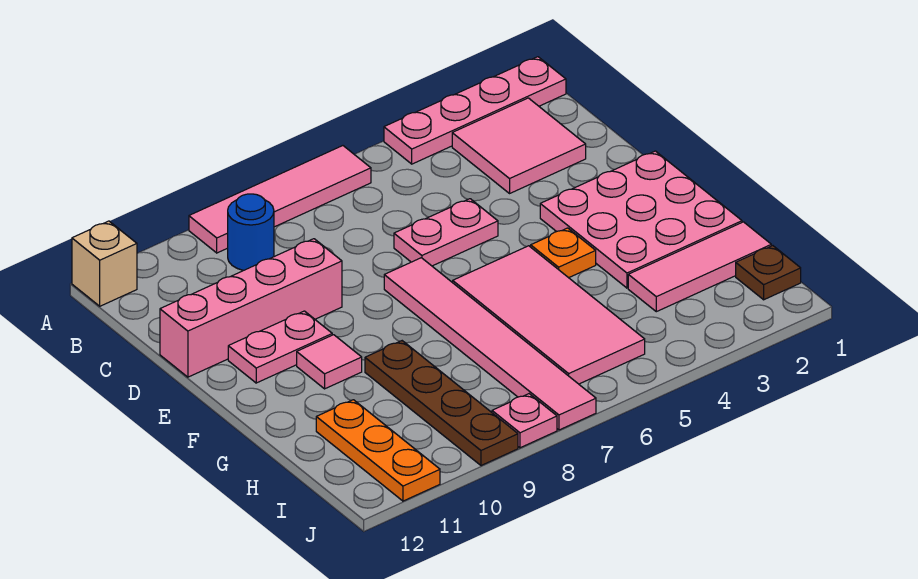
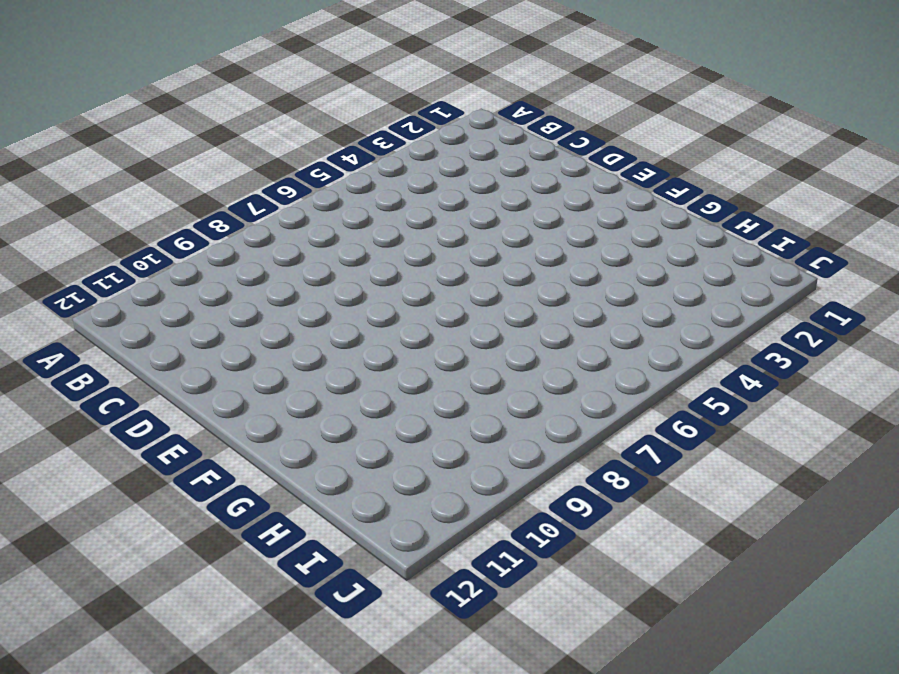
none -> pink 1x4 plate [384,57,566,164]
none -> pink 1x4 tile [189,146,371,253]
none -> tan 1x1 brick [72,221,137,306]

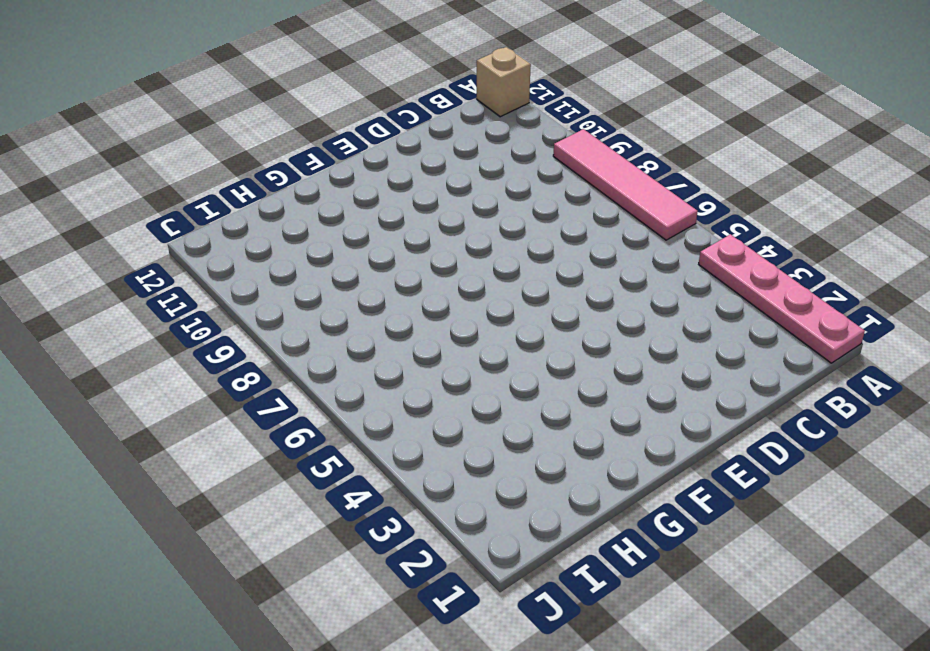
none -> pink 2x2 tile [452,98,586,193]
none -> blue 1x1 round brick [228,194,274,270]
none -> pink 1x2 plate [394,199,498,266]

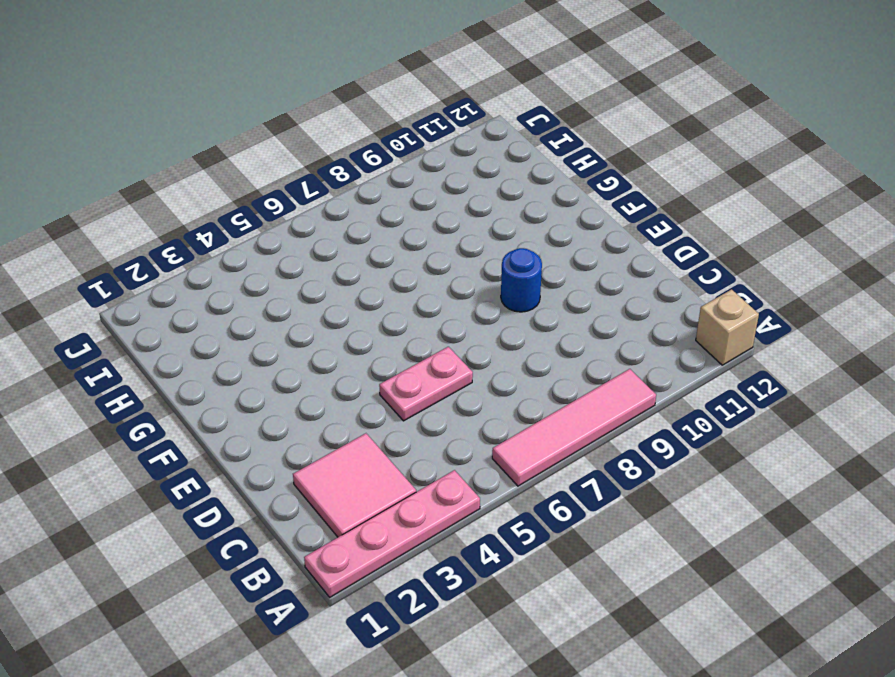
blue 1x1 round brick [501,248,542,312] -> blue 1x1 round brick moved to [228,194,274,270]
none -> pink 1x4 brick [160,239,342,377]
none -> pink 3x3 plate [540,151,742,288]
none -> pink 1x6 tile [384,258,596,430]

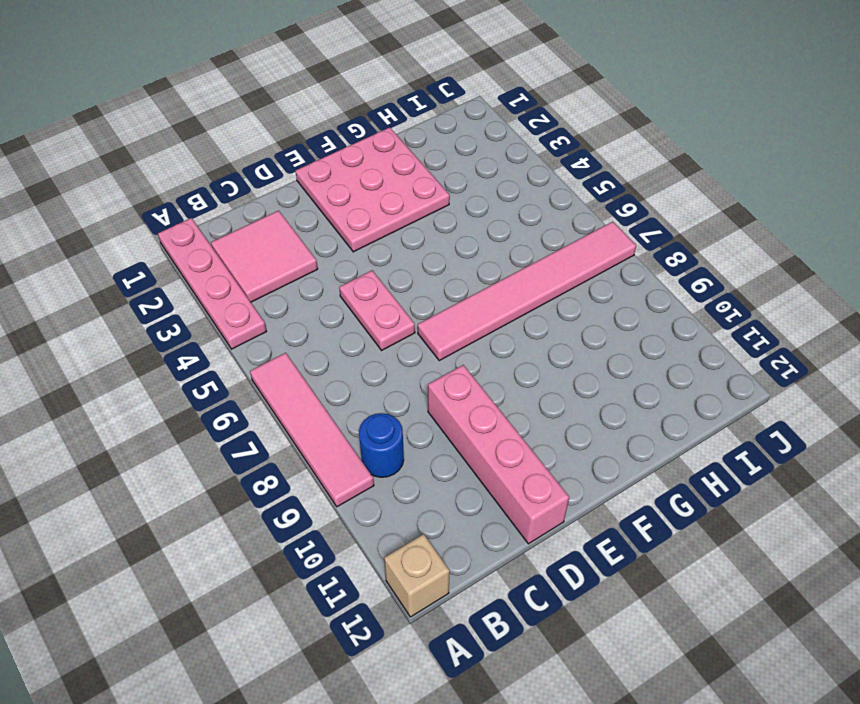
none -> pink 1x2 plate [228,311,332,383]
none -> orange 1x1 plate [531,228,596,278]
none -> pink 2x4 tile [453,246,645,384]

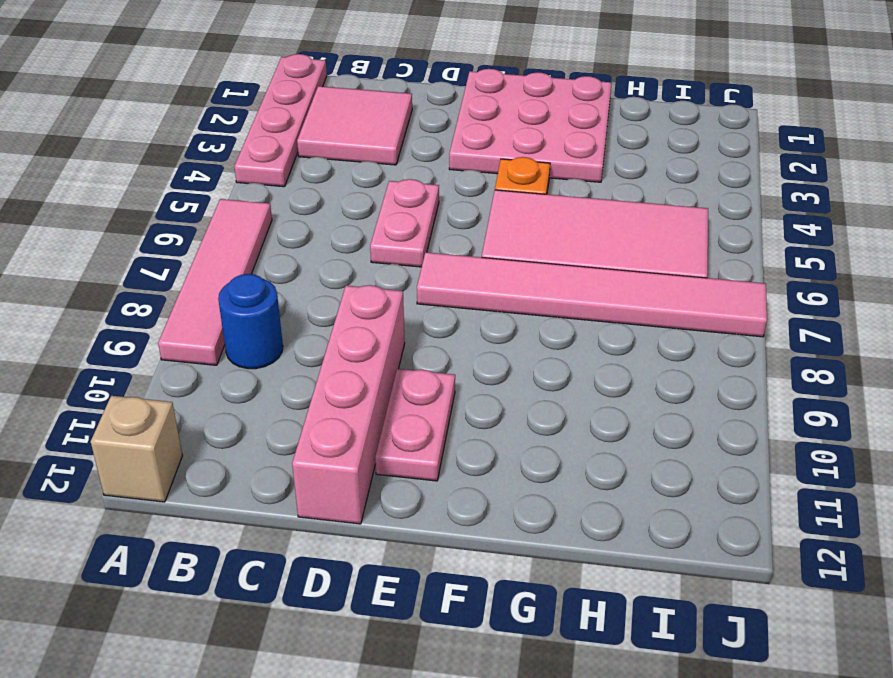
none -> pink 1x1 tile [297,335,362,389]
none -> brown 1x4 plate [365,341,518,466]
none -> pink 1x3 tile [628,222,771,312]

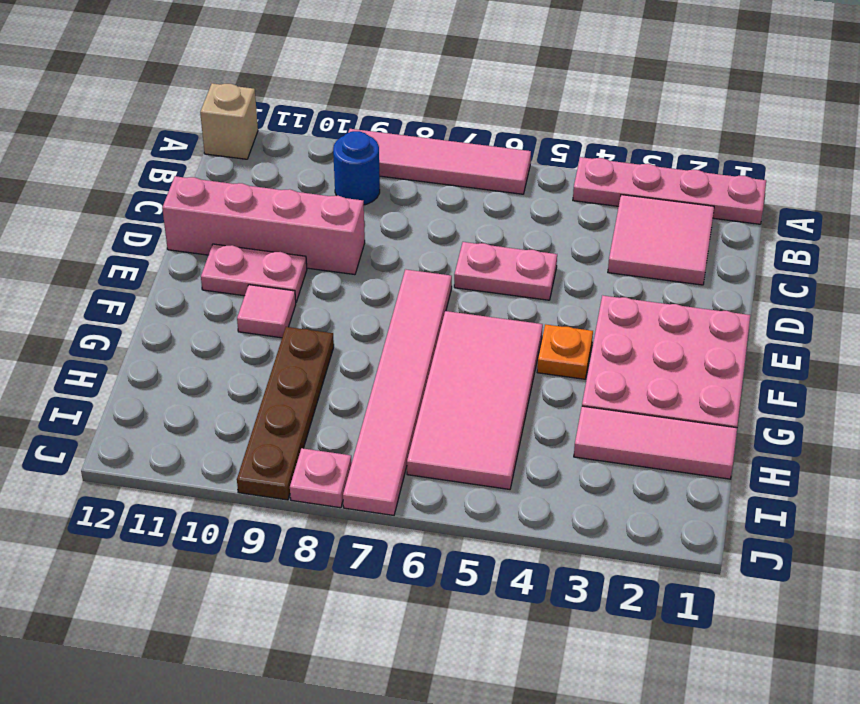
none -> orange 1x3 plate [316,400,440,501]
none -> brown 1x1 plate [736,246,801,300]

